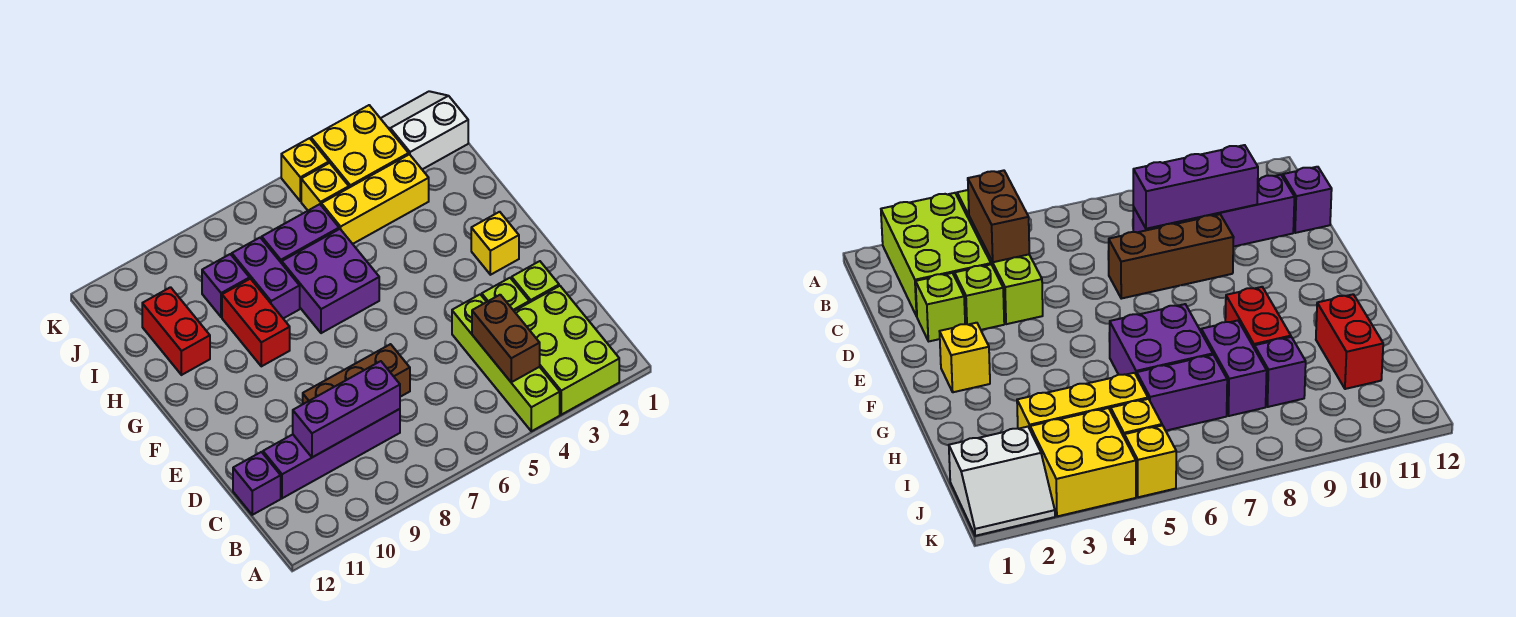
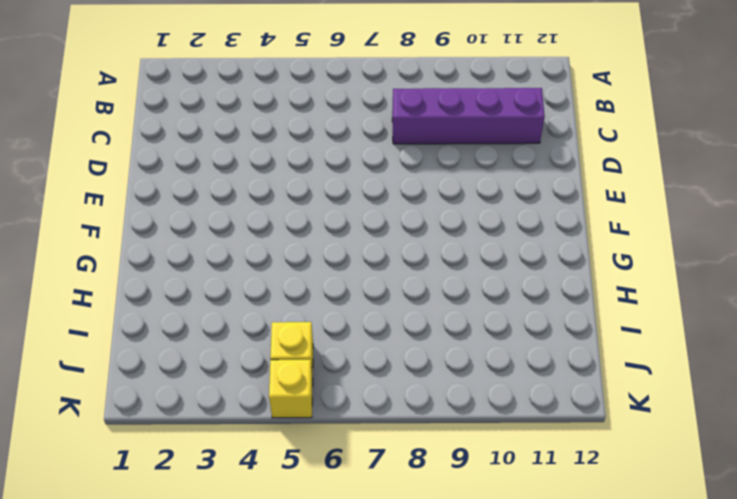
none -> lime 2x3 brick [514,286,619,415]
none -> lime 1x4 brick [452,295,560,431]
none -> purple 1x1 brick [233,452,281,515]

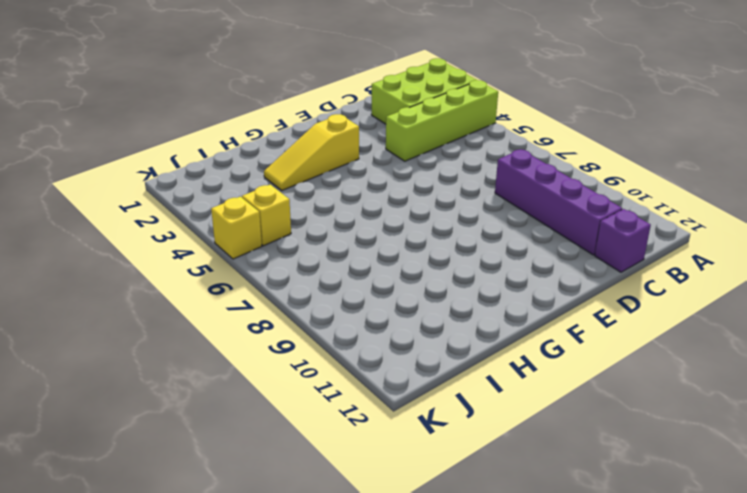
yellow 1x3 slope [264,114,359,190] -> none
none -> lime 1x1 brick [512,261,559,302]
none -> lime 1x1 brick [482,278,529,311]
none -> brown 1x3 brick [303,344,410,404]

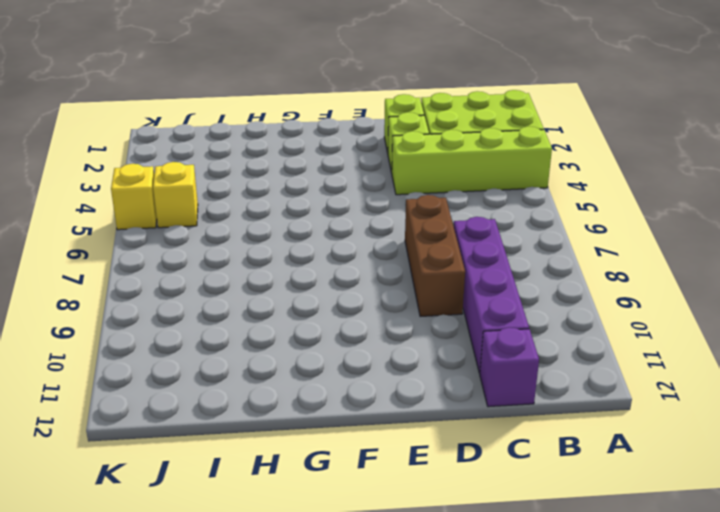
none -> yellow 1x1 brick [471,212,519,275]
none -> purple 2x2 brick [282,229,379,333]
none -> red 1x2 brick [222,279,290,366]

